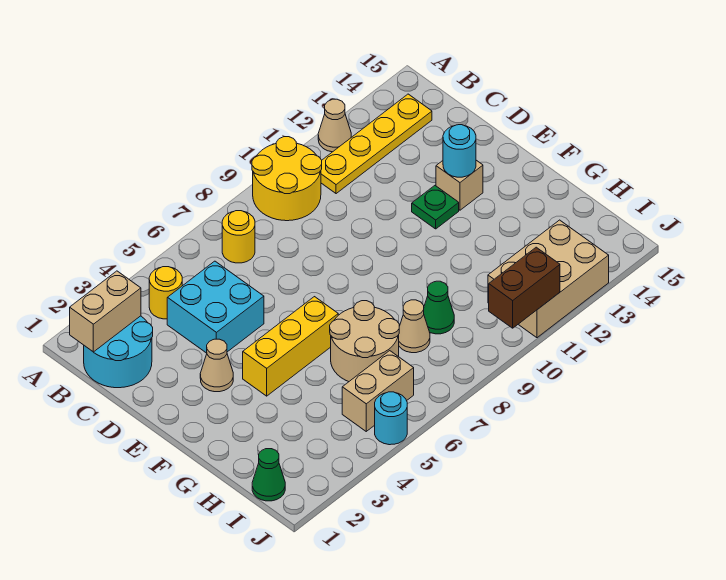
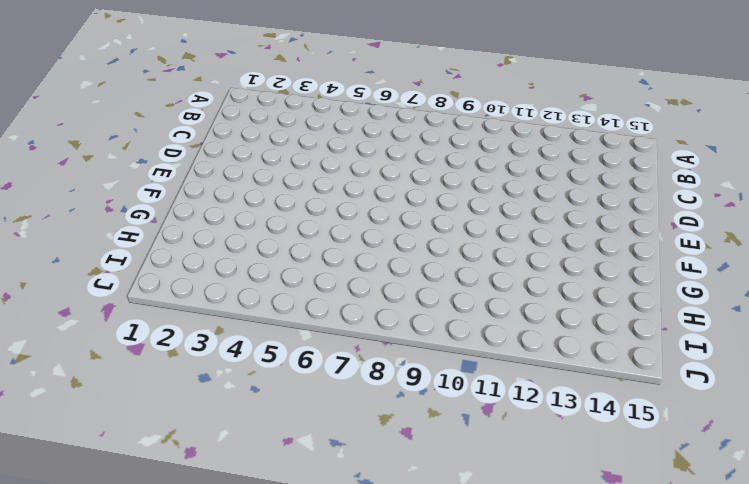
none -> yellow 2x2 round brick [252,137,322,221]
none -> tan 1x1 cone [318,99,351,152]
none -> cyan 2x2 round brick [84,316,153,388]

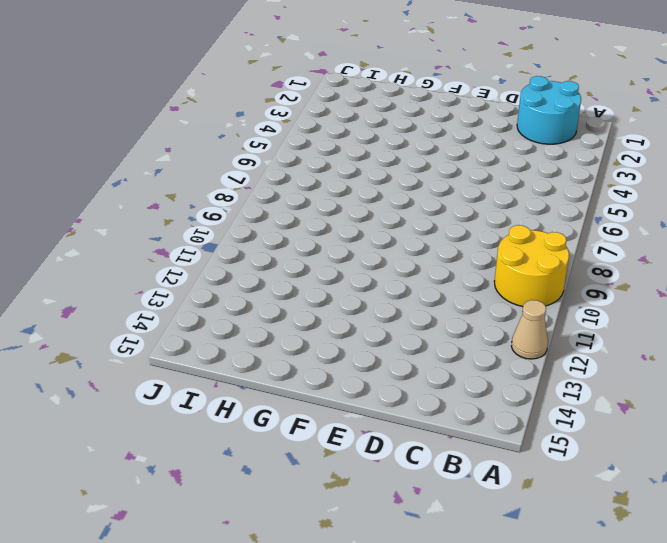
none -> yellow 1x1 round brick [149,267,182,319]
none -> yellow 1x1 round brick [222,211,255,263]
none -> yellow 1x4 plate [321,94,432,194]

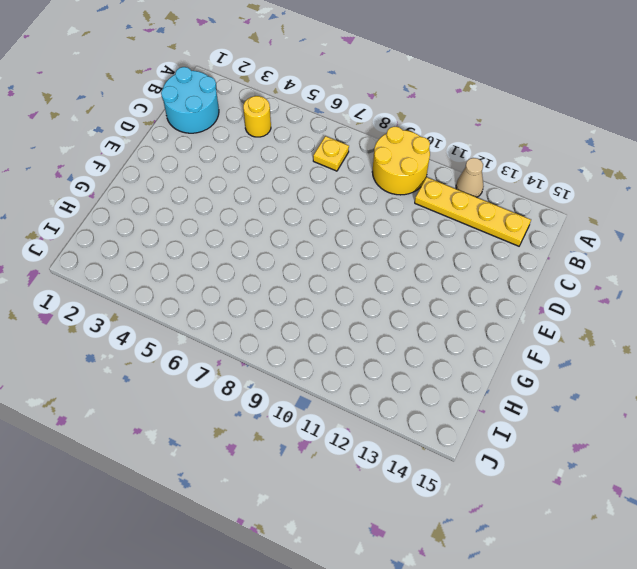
yellow 1x1 plate [313,136,349,171] -> yellow 1x1 round brick [222,211,255,263]
none -> cyan 2x2 brick [167,261,264,353]
none -> tan 1x1 cone [200,339,233,392]
none -> green 1x1 plate [412,186,459,229]

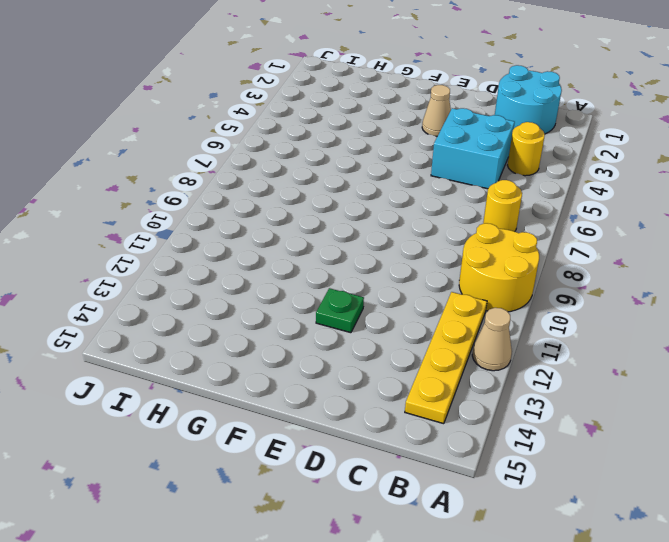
none -> tan 1x1 brick [436,160,483,210]
none -> yellow 1x3 brick [243,297,338,396]
none -> tan 2x2 round brick [330,301,399,382]

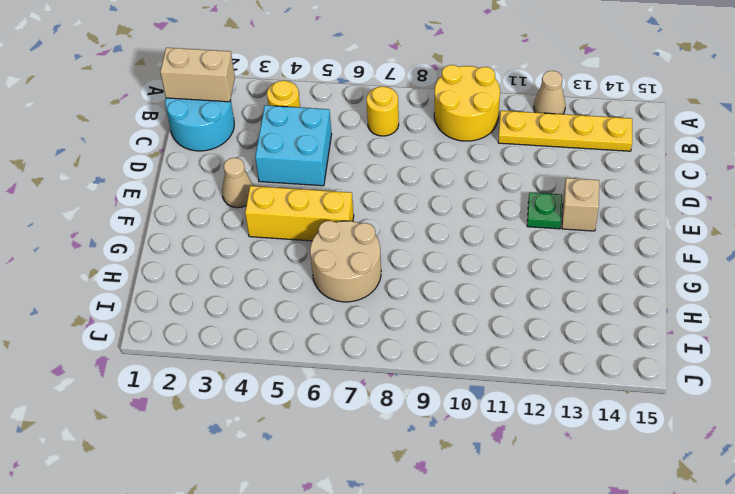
none -> tan 1x1 cone [399,300,430,353]
none -> green 1x1 cone [424,281,454,334]
none -> green 1x1 cone [252,449,285,501]

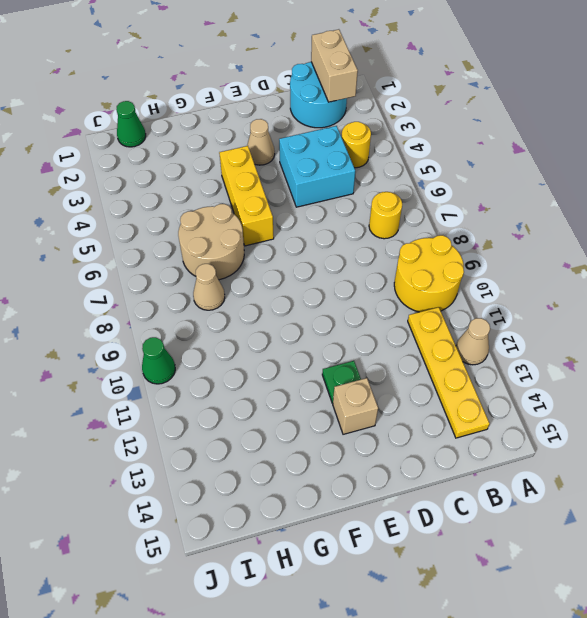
green 1x1 cone [142,337,175,384] -> green 1x1 cone moved to [424,281,454,334]
none -> tan 1x2 brick [342,351,414,431]
none -> tan 2x3 brick [488,220,609,338]
none -> cyan 1x1 round brick [375,392,407,445]

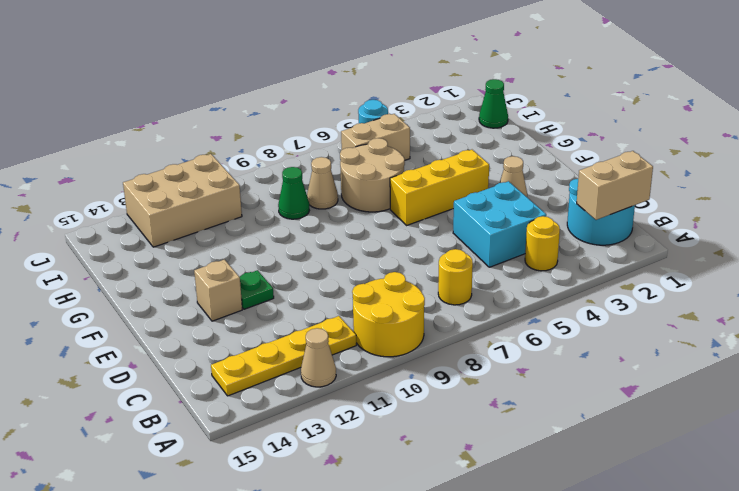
none -> cyan 1x1 round brick [443,125,476,177]
none -> brown 1x2 brick [489,247,560,328]

